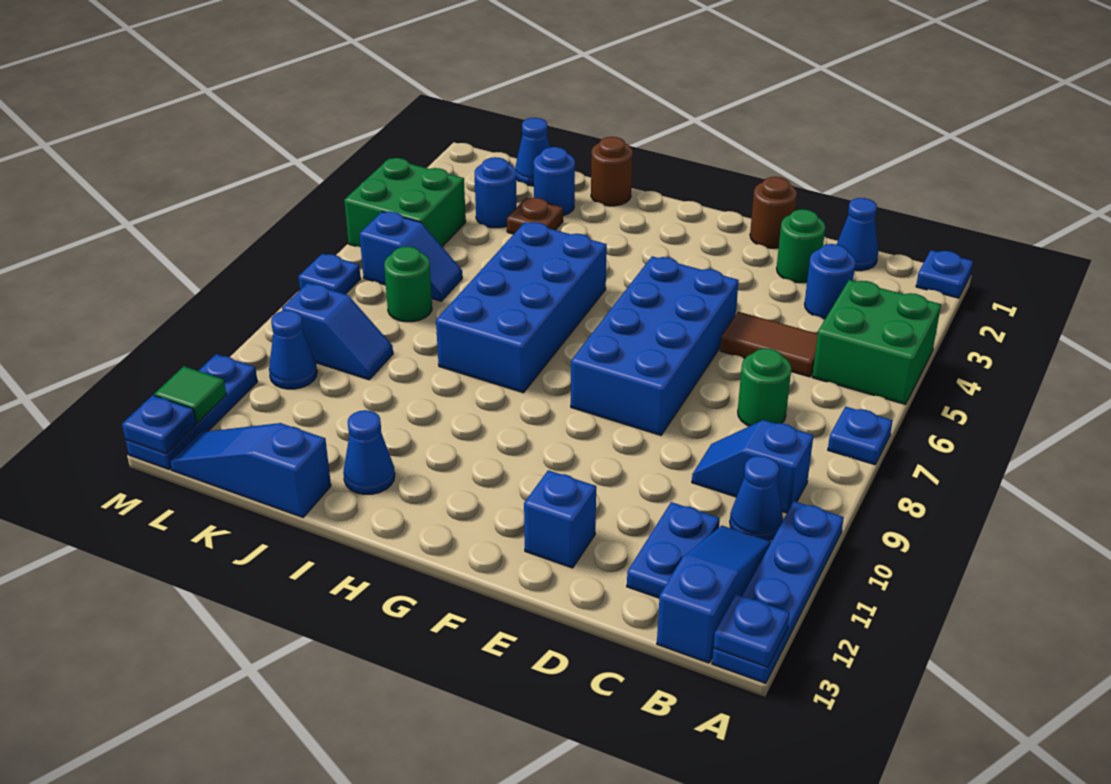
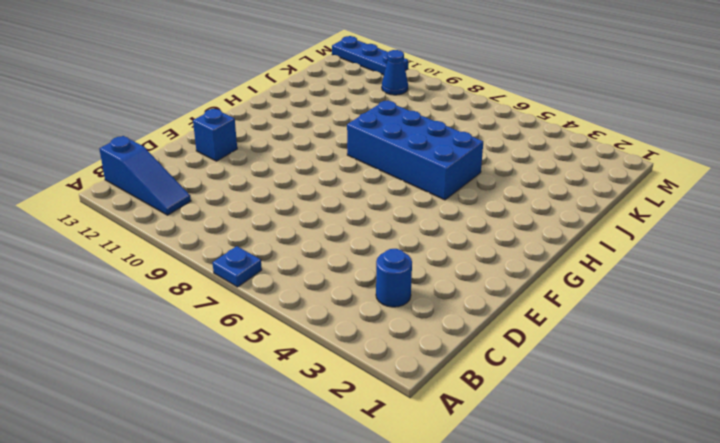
none -> blue 1x1 plate [916,250,973,298]
none -> green 2x2 brick [812,280,941,404]
none -> blue 1x4 plate [712,501,844,683]
none -> blue 1x2 slope [692,420,813,513]

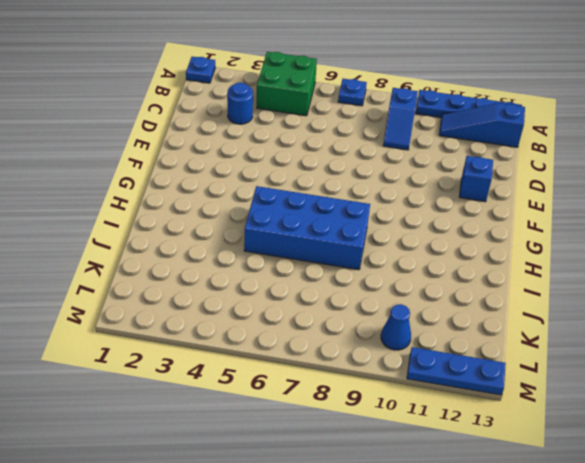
none -> blue 1x1 cone [730,456,783,541]
none -> blue 1x1 cone [837,198,878,271]
none -> brown 1x2 tile [720,312,818,377]
none -> green 1x1 round brick [738,348,791,426]

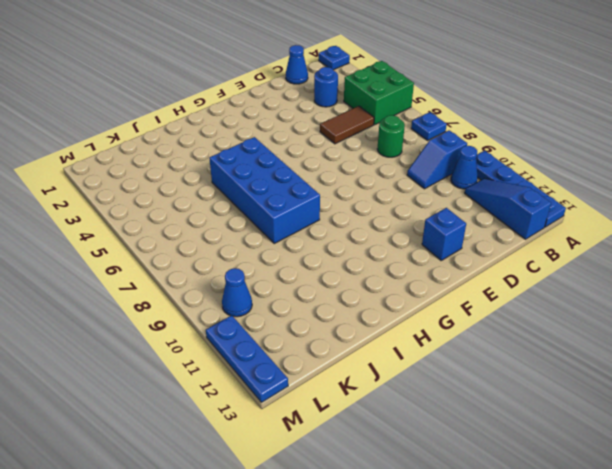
none -> blue 1x2 plate [627,502,720,598]
none -> green 1x1 round brick [777,209,825,283]
none -> brown 1x1 round brick [750,177,797,248]
none -> blue 2x4 brick [571,256,739,435]

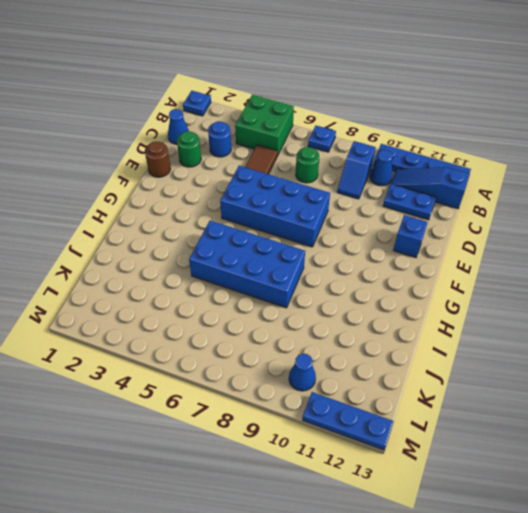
none -> brown 1x1 round brick [591,137,633,206]
none -> blue 1x1 cone [343,410,395,494]
none -> blue 1x1 round brick [534,147,575,216]
none -> brown 1x1 plate [507,198,563,234]

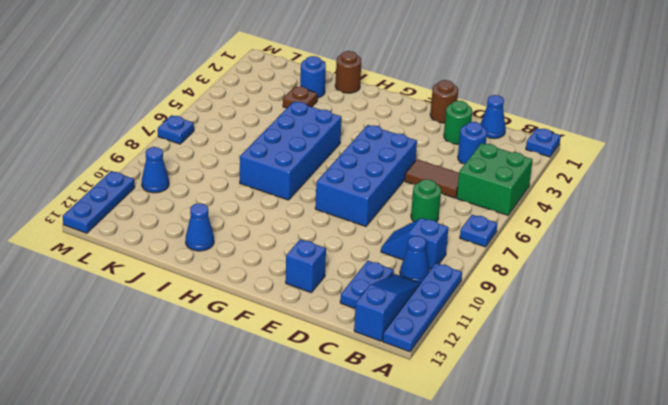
none -> blue 1x3 slope [170,423,331,517]
none -> blue 1x1 cone [515,118,550,186]
none -> blue 1x1 round brick [475,157,517,228]
none -> blue 1x2 slope [360,212,462,301]

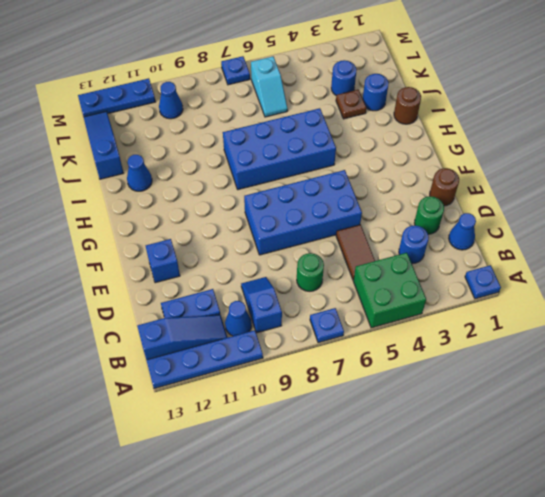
cyan 1x2 slope [251,57,288,117] -> blue 1x2 slope [360,212,462,301]
none -> blue 1x1 cone [515,118,550,186]
none -> green 1x1 round brick [384,247,432,322]
none -> blue 1x2 slope [282,283,393,380]
none -> green 2x2 brick [344,158,466,247]

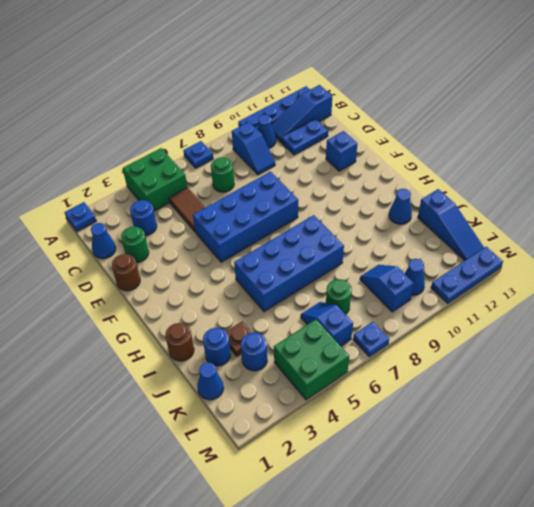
none -> blue 1x1 plate [713,594,790,667]
none -> green 1x1 tile [154,366,226,423]
none -> blue 1x1 plate [122,395,196,454]

